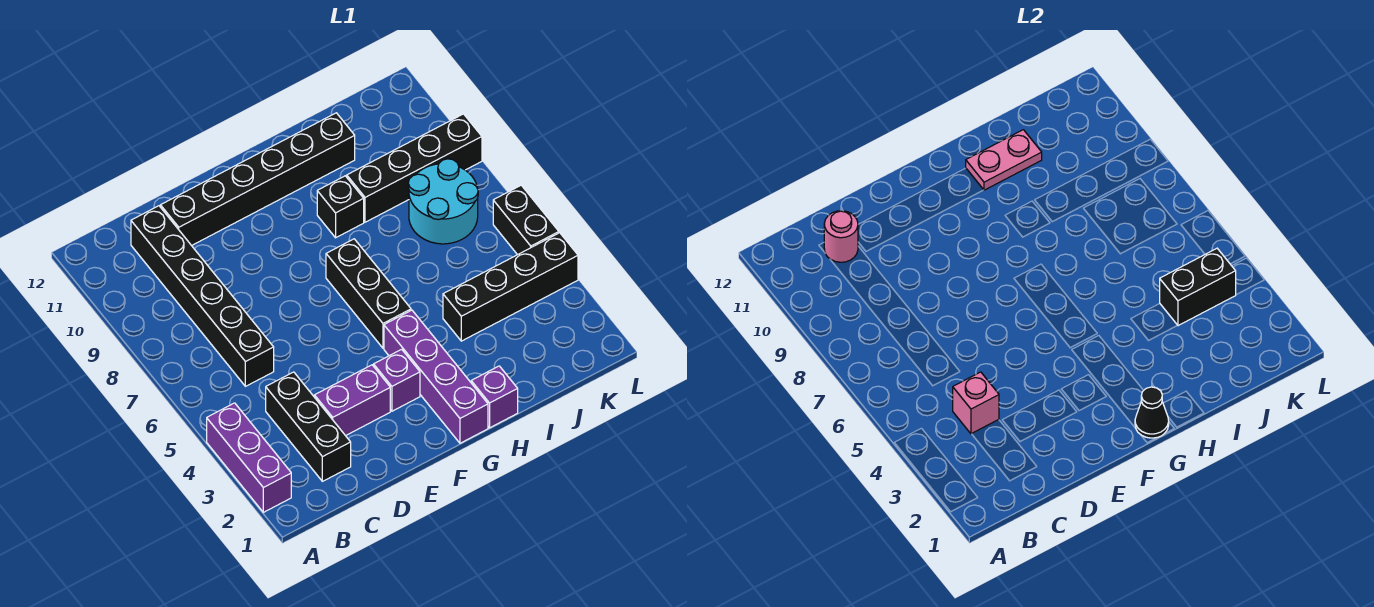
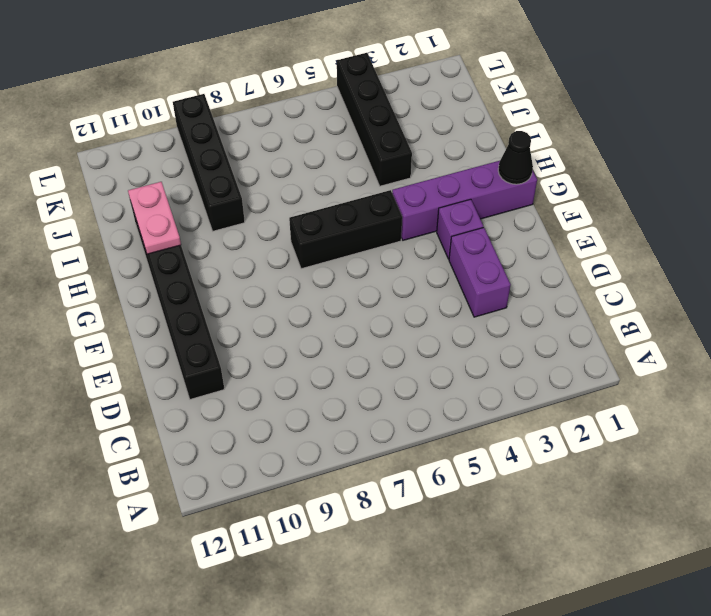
none -> purple 1x3 brick [207,403,291,512]
none -> black 1x3 brick [266,372,351,481]
none -> black 1x6 brick [131,206,274,386]

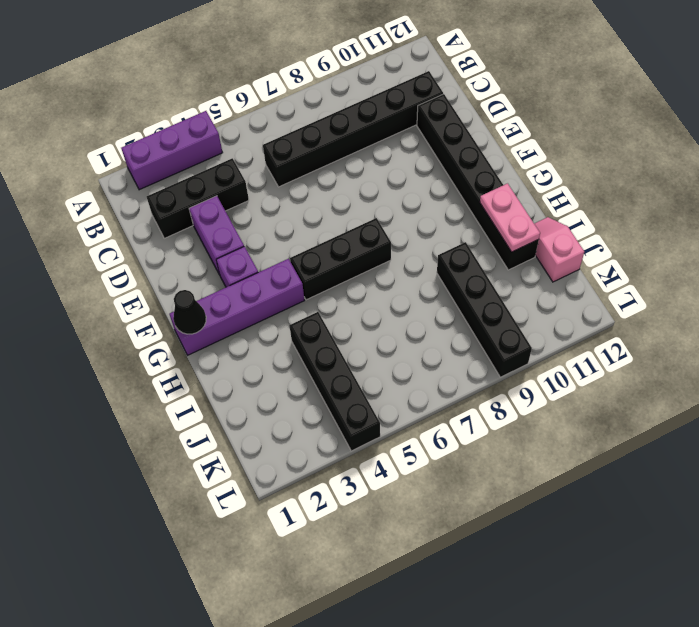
pink 1x2 slope [534,217,584,282] -> none
none -> purple 1x1 brick [471,366,518,428]
none -> black 1x1 brick [317,176,364,238]
none -> cyan 2x2 round brick [408,159,478,244]

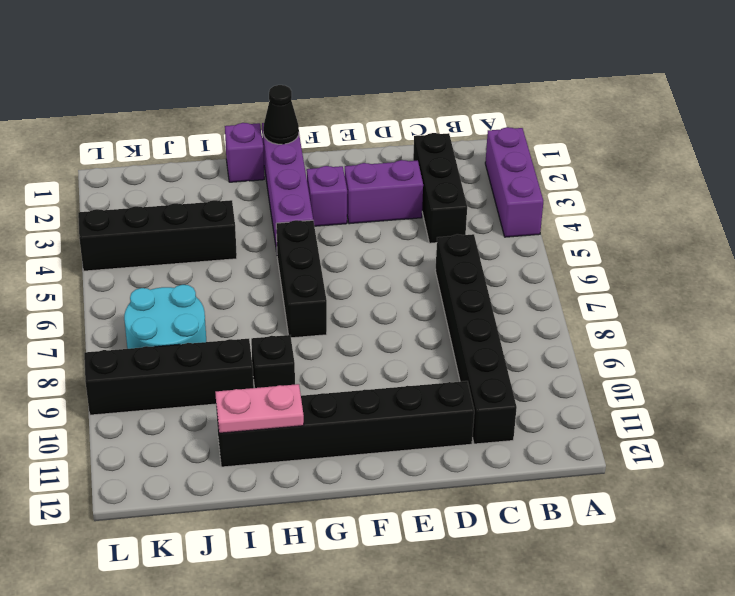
none -> black 1x2 brick [493,185,559,255]
none -> pink 1x1 brick [953,372,999,434]
none -> pink 1x1 round brick [824,211,858,262]

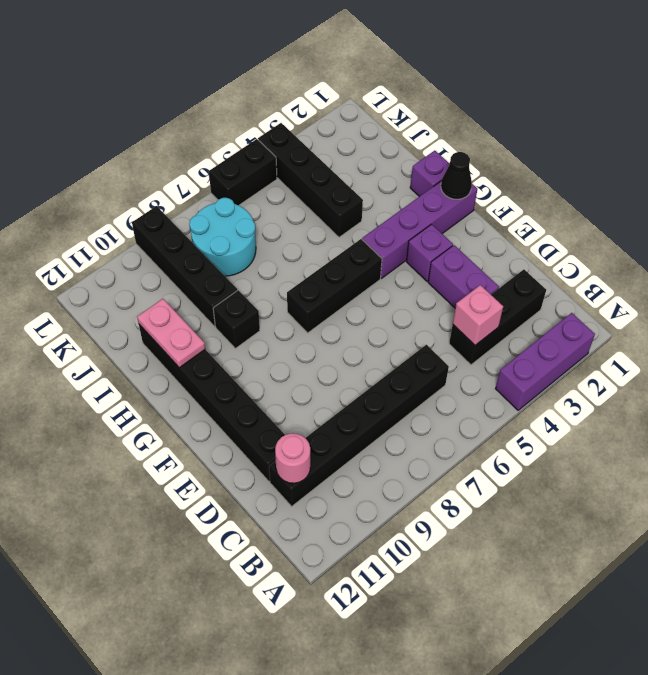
none -> black 1x2 brick [1160,248,1236,326]

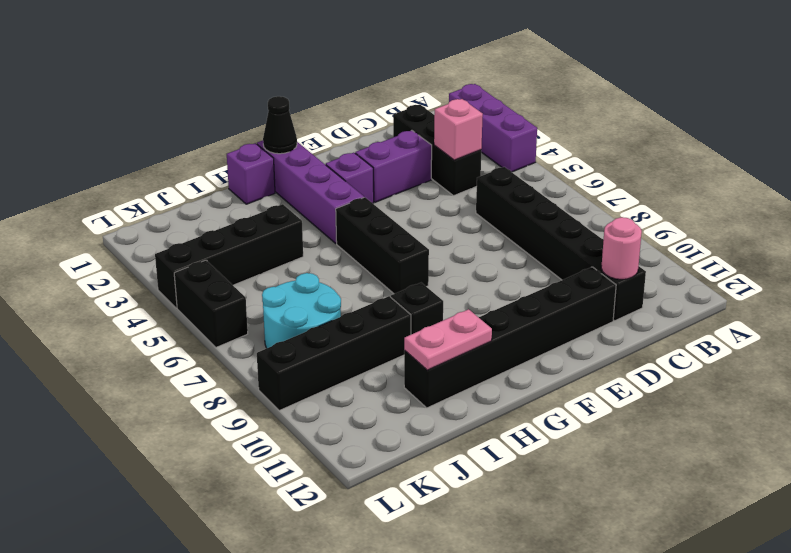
none -> black 1x2 brick [1160,248,1236,326]

